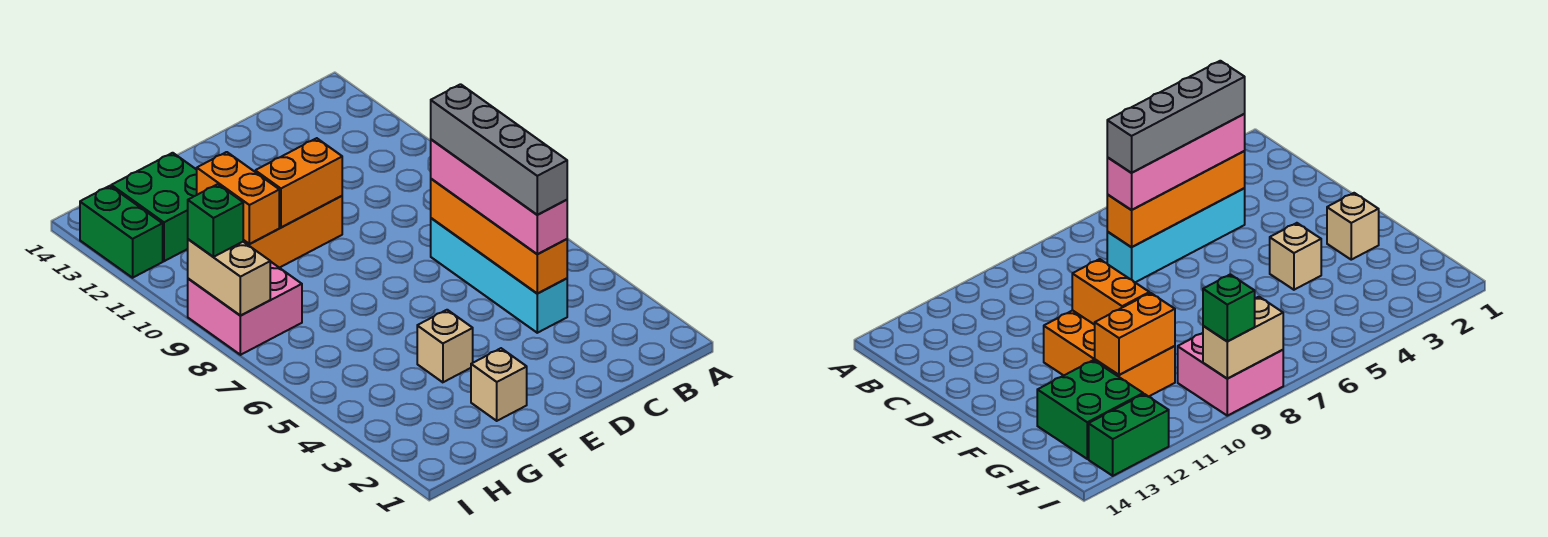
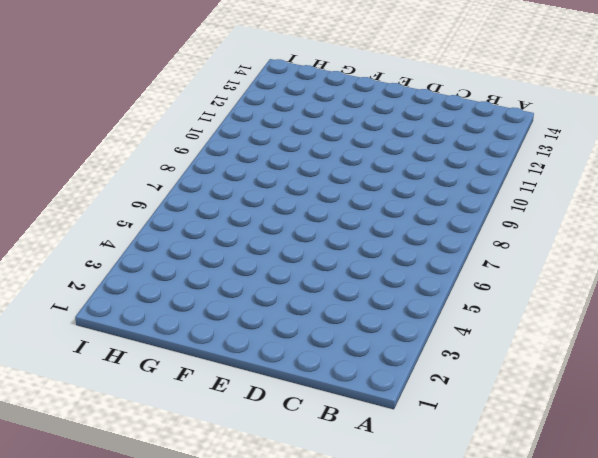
none -> cyan 1x4 brick [431,218,567,333]
none -> orange 2x3 brick [243,196,342,268]
none -> tan 1x1 brick [471,348,527,421]

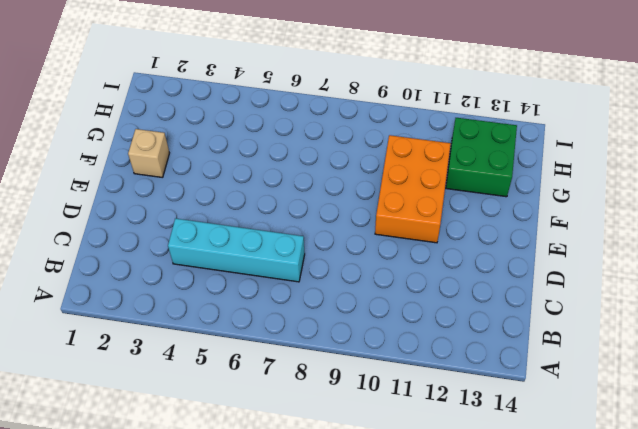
none -> tan 1x1 brick [417,310,473,382]
none -> pink 2x2 brick [188,261,302,355]
none -> green 1x2 brick [80,186,163,278]

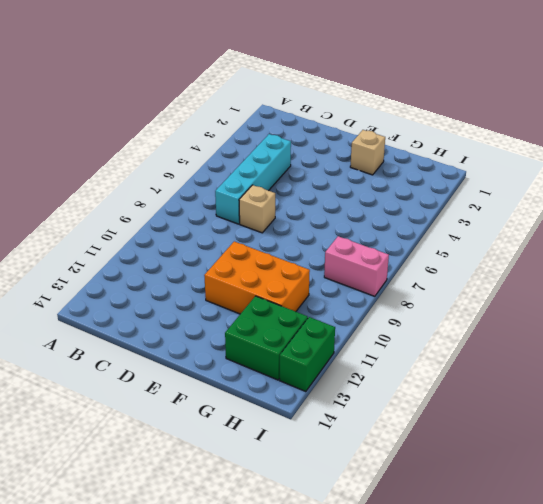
tan 1x1 brick [239,185,275,233] -> tan 1x1 brick moved to [417,310,473,382]
pink 1x2 brick [324,236,389,296] -> pink 2x2 brick [188,261,302,355]
none -> orange 1x4 brick [431,179,567,294]
none -> orange 1x2 brick [255,138,342,227]
none -> orange 1x2 brick [197,152,279,244]

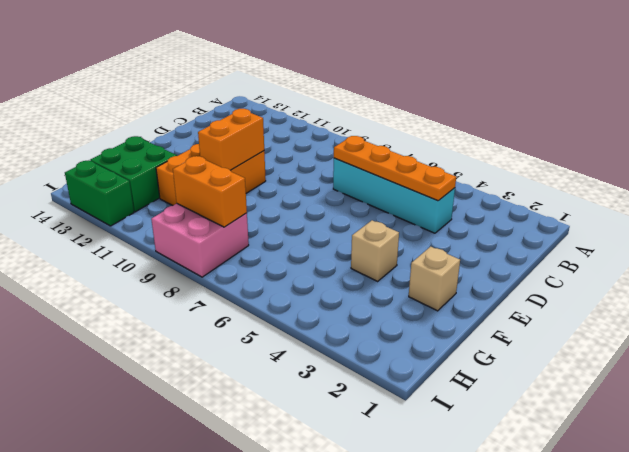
orange 1x4 plate [334,136,456,201] -> orange 1x4 brick [431,179,567,294]
orange 1x2 brick [173,156,247,227] -> orange 1x2 brick moved to [197,152,279,244]
none -> tan 1x2 brick [188,239,270,316]
none -> pink 1x4 brick [431,140,567,254]
none -> green 1x1 brick [188,184,243,257]

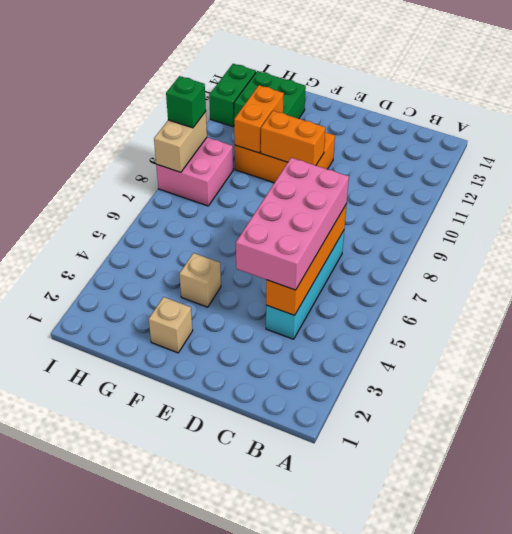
pink 2x4 brick [236,158,349,290] -> pink 1x4 brick [431,140,567,254]
none -> grey 1x4 brick [431,84,567,215]

